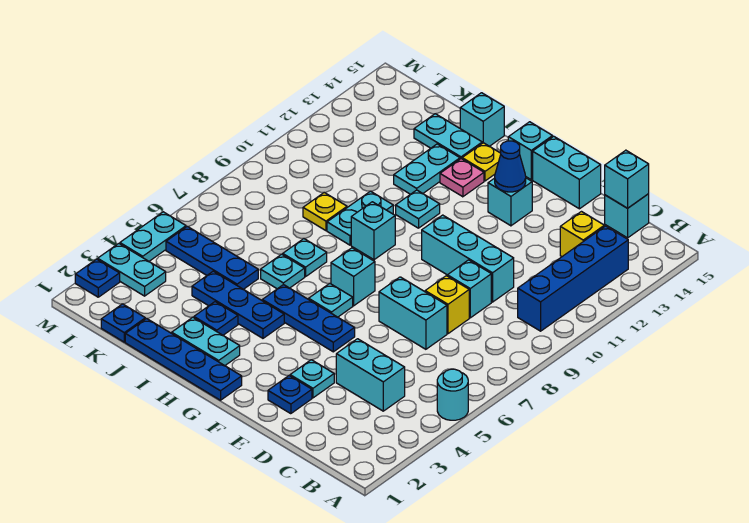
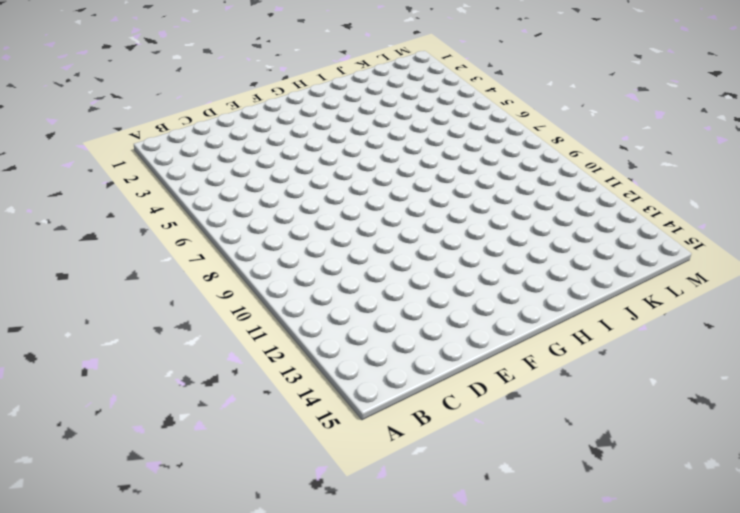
none -> cyan 1x1 round brick [437,369,468,420]
none -> blue 1x4 brick [518,226,628,331]
none -> cyan 1x2 brick [336,339,405,411]
none -> yellow 1x1 brick [560,212,604,256]

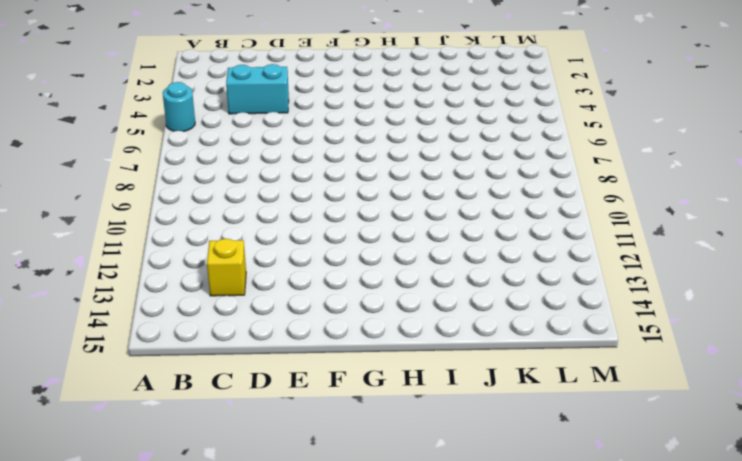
none -> blue 1x4 brick [518,226,628,331]
none -> cyan 1x1 brick [605,194,649,238]
none -> cyan 1x2 brick [379,277,447,349]
none -> yellow 1x1 brick [425,276,469,334]

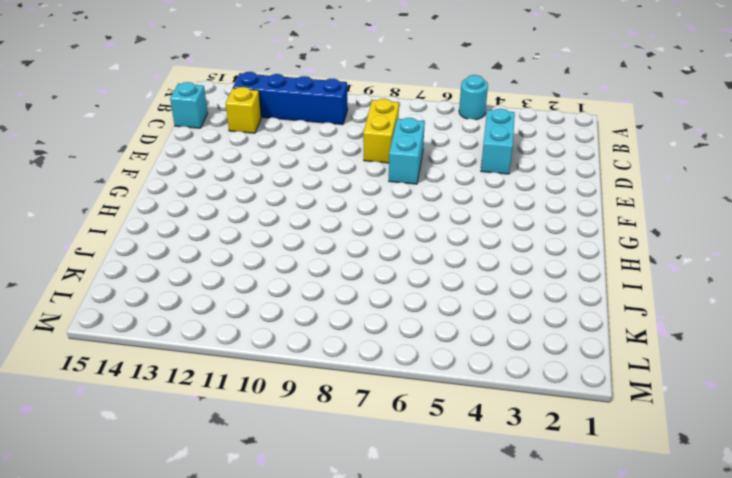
yellow 1x2 brick [363,99,399,163] -> yellow 1x1 brick [425,276,469,334]
none -> cyan 1x1 brick [447,260,491,318]
none -> cyan 1x3 brick [422,215,514,302]
none -> blue 1x1 plate [268,376,312,414]
none -> cyan 1x1 plate [290,360,334,398]

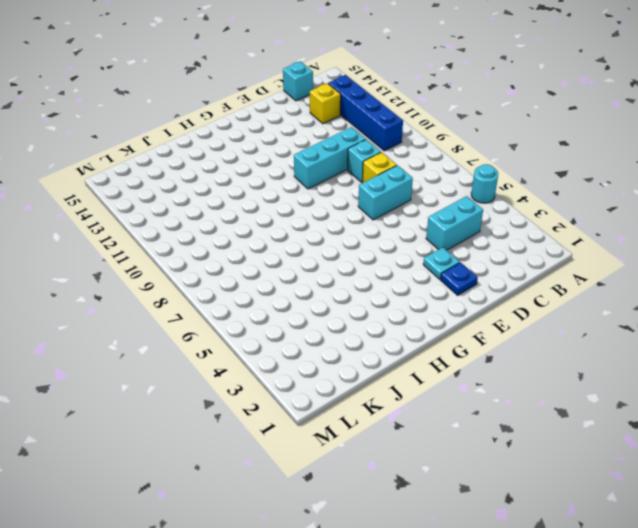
none -> cyan 1x2 brick [533,136,601,209]
none -> blue 1x3 plate [262,284,355,352]
none -> cyan 1x1 brick [488,178,532,226]
none -> blue 1x4 plate [125,318,242,400]

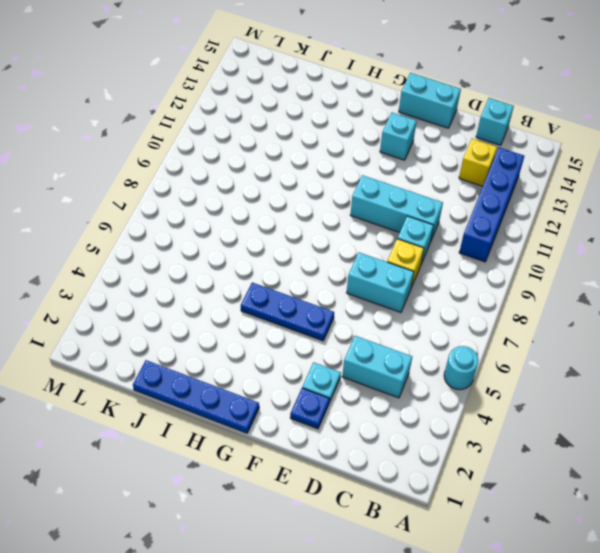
none -> cyan 1x1 plate [309,283,353,317]
none -> cyan 1x1 brick [331,248,375,306]
none -> cyan 1x1 brick [508,122,553,180]
none -> cyan 1x2 plate [172,317,240,366]

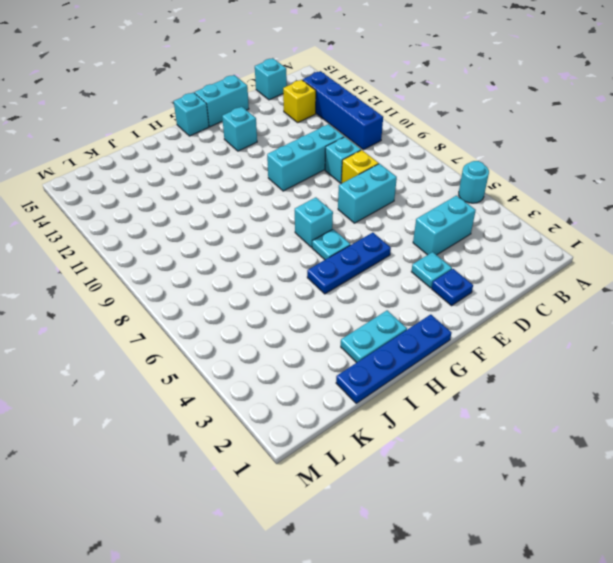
none -> blue 1x3 plate [192,271,284,338]
none -> cyan 1x1 brick [351,202,395,260]
none -> cyan 1x1 plate [396,190,440,228]
none -> pink 1x1 plate [440,159,484,197]

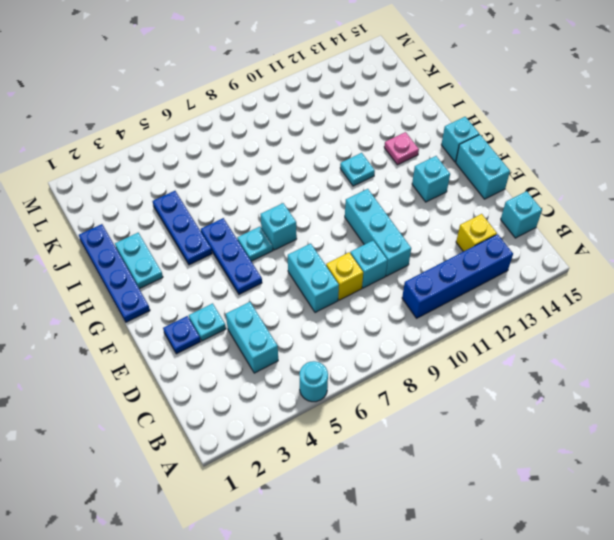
none -> cyan 1x1 brick [351,202,395,260]
none -> yellow 1x1 plate [462,143,501,181]
none -> blue 1x1 plate [194,302,238,335]
none -> cyan 1x1 plate [261,254,305,289]

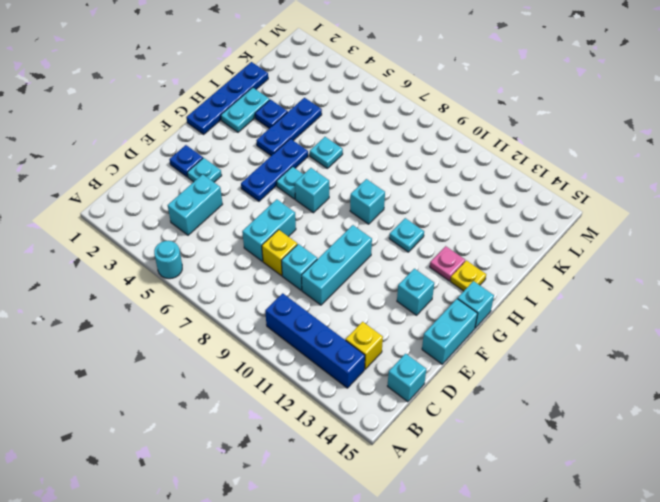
none -> cyan 1x1 plate [283,239,327,277]
none -> cyan 1x2 plate [327,191,393,245]
none -> cyan 1x2 plate [394,144,460,194]
none -> cyan 1x2 plate [414,114,482,159]

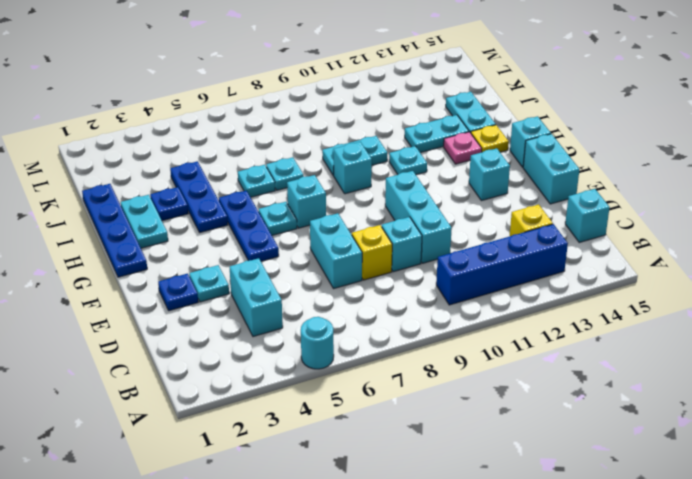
none -> cyan 1x1 brick [460,93,504,146]
none -> blue 1x3 plate [166,226,258,289]
none -> yellow 1x1 plate [303,192,347,231]
none -> blue 1x1 plate [101,304,145,342]

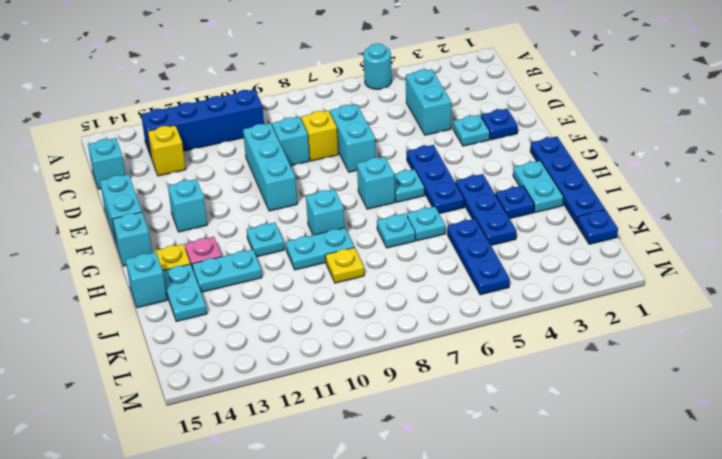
none -> cyan 1x2 plate [98,244,166,296]
none -> blue 1x1 plate [75,259,120,297]
none -> cyan 1x2 plate [120,212,186,261]
none -> cyan 1x1 brick [605,150,649,208]

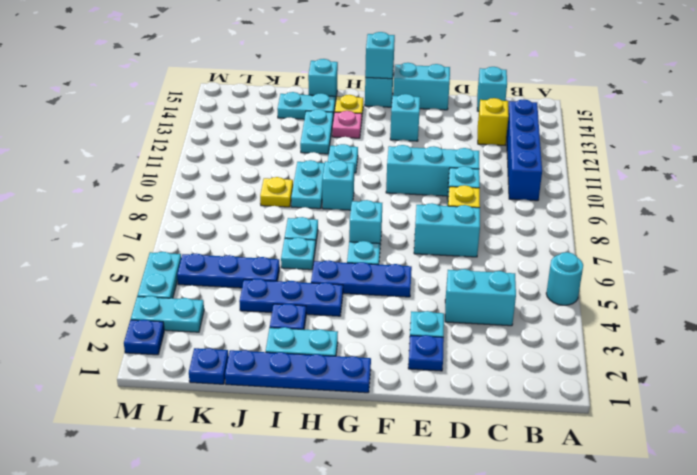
cyan 1x1 brick [365,32,395,79] -> cyan 1x1 brick moved to [605,150,649,208]
none -> blue 1x1 cone [495,141,526,192]

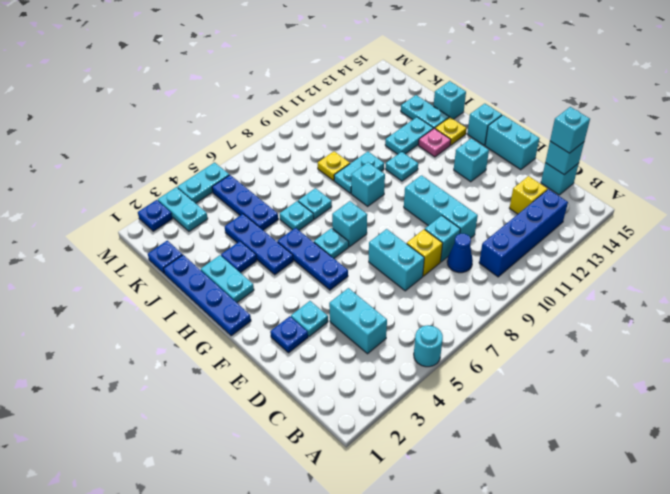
blue 1x1 cone [447,234,473,273] -> blue 1x1 cone moved to [495,141,526,192]
cyan 1x1 brick [550,107,590,153] -> none

